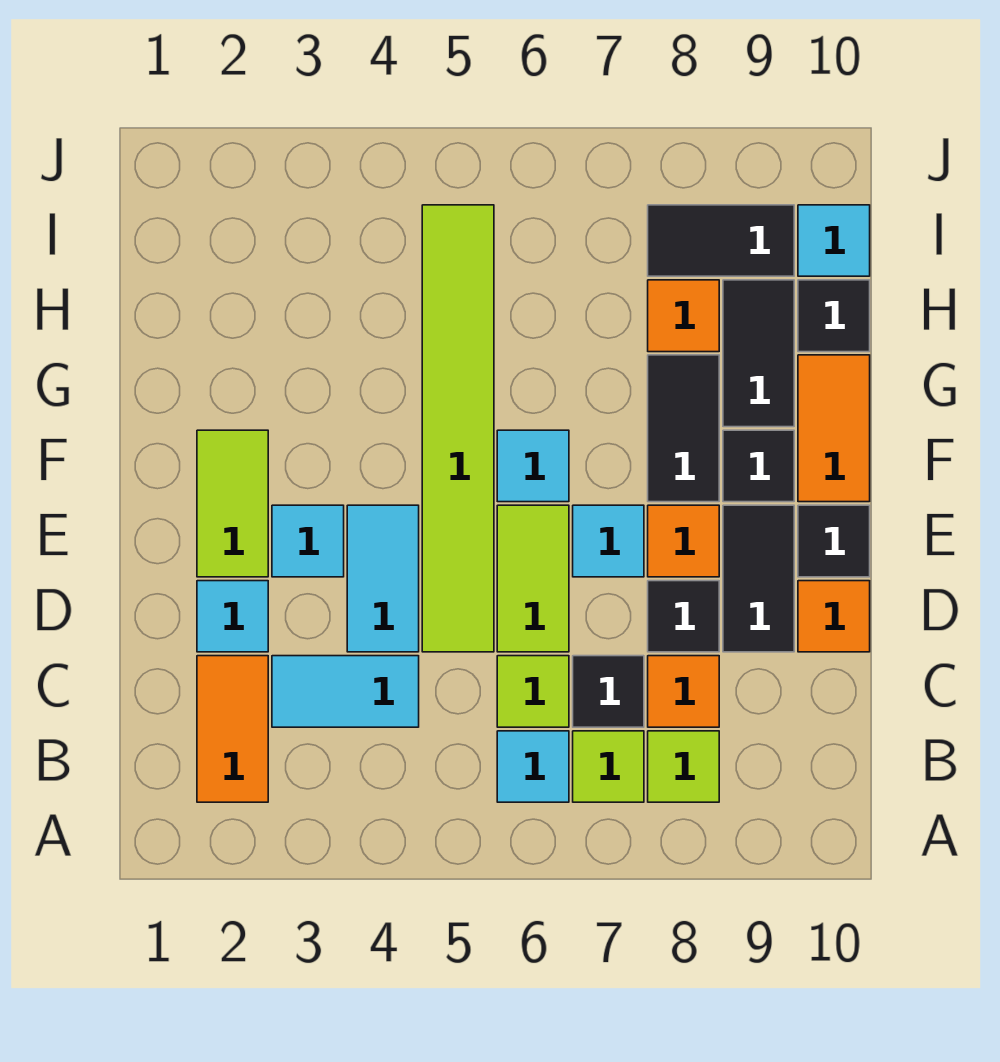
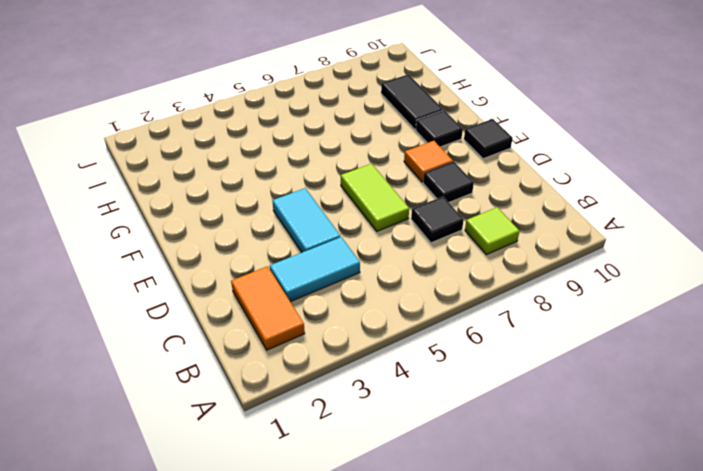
none -> cyan 1x1 tile [497,731,569,802]
none -> lime 1x1 tile [573,731,644,802]
none -> lime 1x1 tile [497,656,569,727]

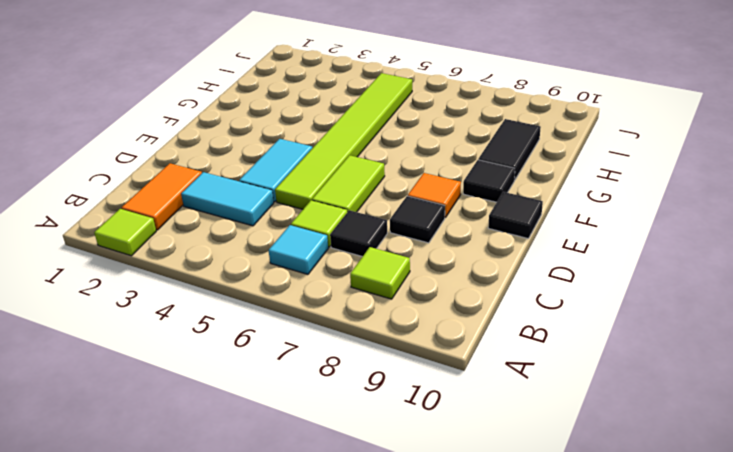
lime 1x1 tile [94,209,156,256] -> lime 1x1 tile moved to [573,731,644,802]
none -> orange 1x1 tile [648,656,719,727]
none -> cyan 1x1 tile [197,581,268,652]
none -> black 1x2 tile [723,505,794,652]

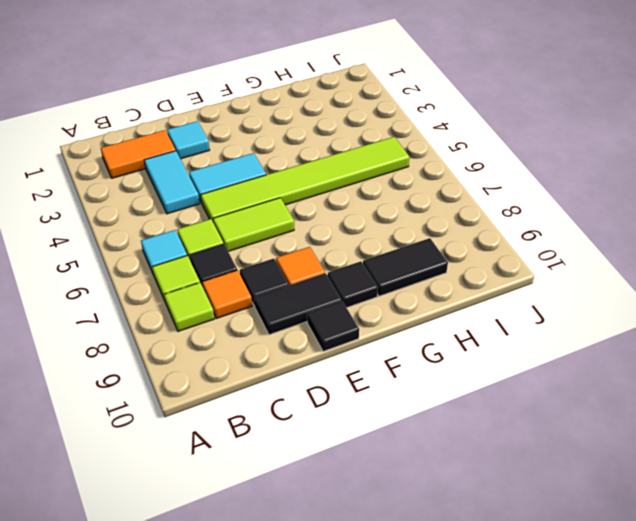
none -> orange 1x1 tile [798,581,870,652]
none -> lime 1x2 tile [197,430,268,577]
none -> cyan 1x1 tile [272,505,344,577]

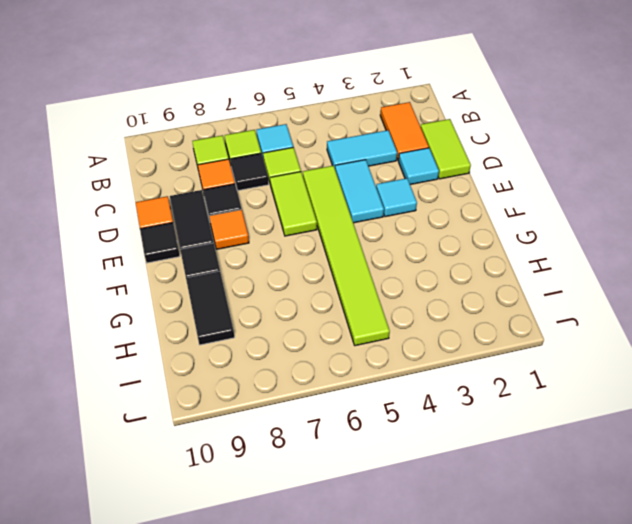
lime 1x2 tile [421,119,471,179] -> lime 1x2 tile moved to [197,430,268,577]
none -> cyan 1x1 tile [573,505,644,577]
none -> cyan 1x1 tile [497,430,569,502]
none -> black 1x2 tile [648,355,719,502]

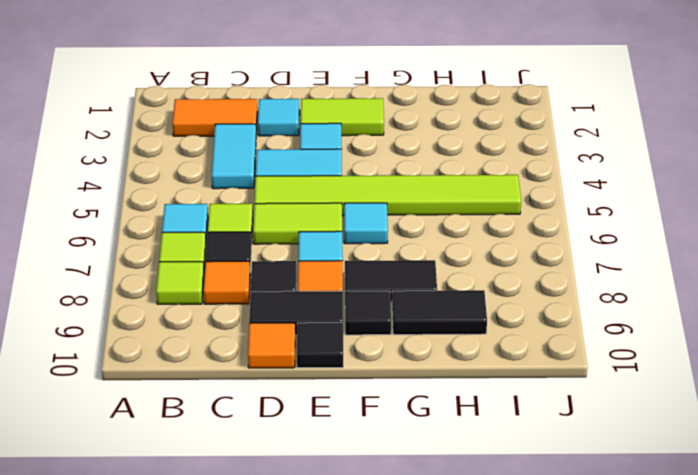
none -> orange 1x2 tile [798,355,870,502]
none -> orange 1x1 tile [648,280,719,352]
none -> black 1x1 tile [798,280,870,352]

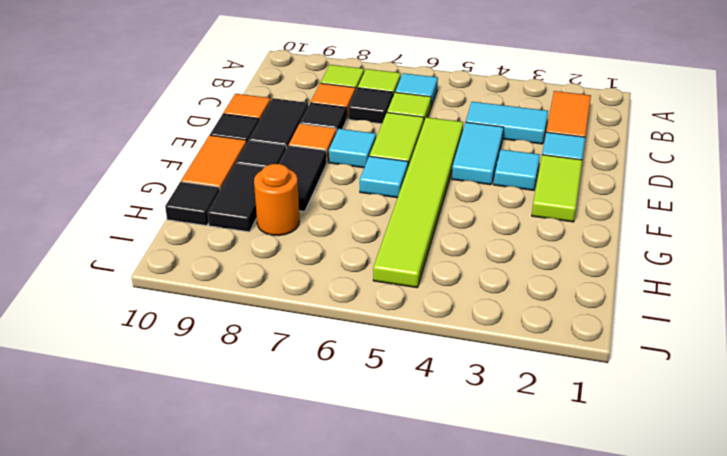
orange 1x1 round brick [254,164,299,236] -> orange 1x1 tile [648,280,719,352]
none -> black 1x2 tile [648,205,794,276]
none -> cyan 1x1 tile [798,205,870,276]

